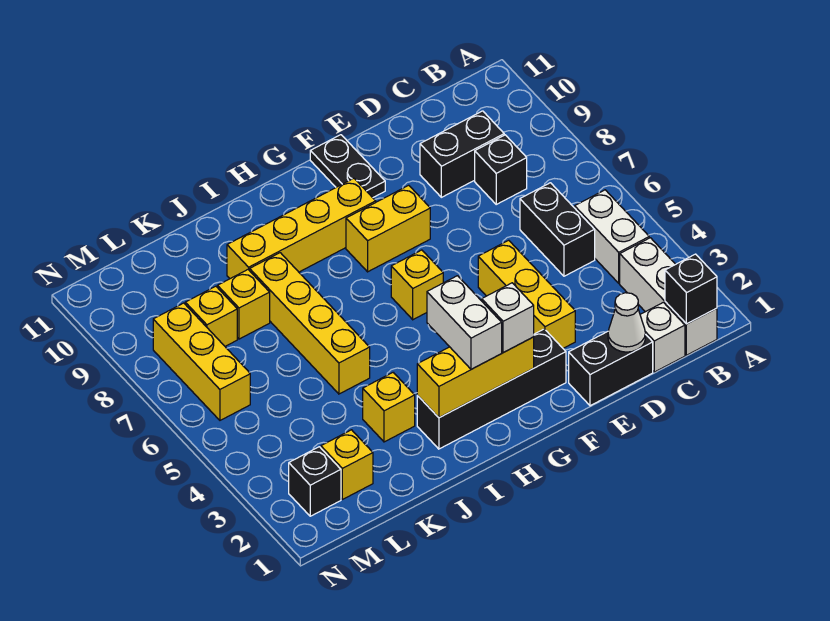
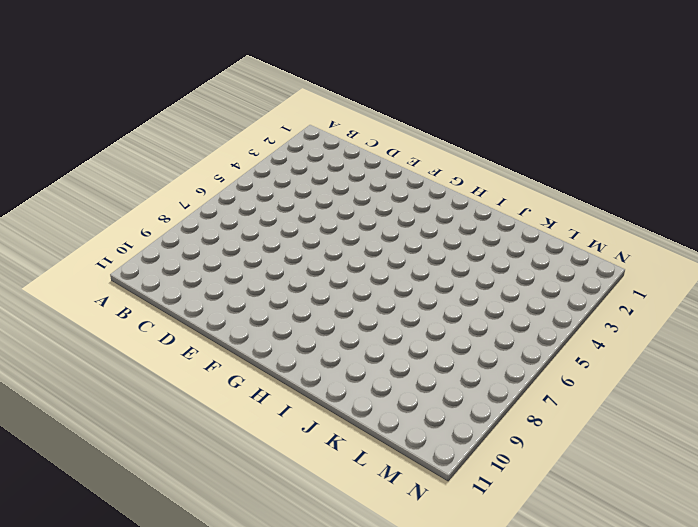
none -> white 1x3 brick [620,238,717,355]
none -> white 1x2 brick [575,190,649,283]
none -> white 1x1 brick [640,302,685,372]

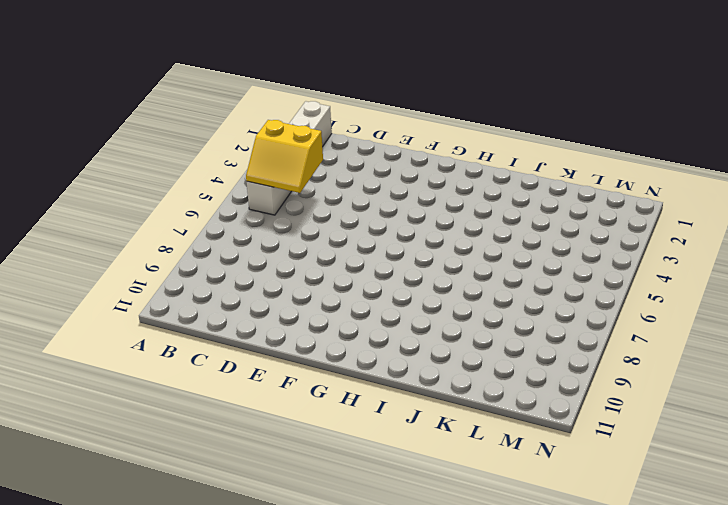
yellow 2x2 slope [246,120,323,193] -> none
none -> white 1x1 brick [640,302,685,372]
none -> black 1x2 brick [520,183,595,276]
none -> black 1x1 brick [475,135,527,204]

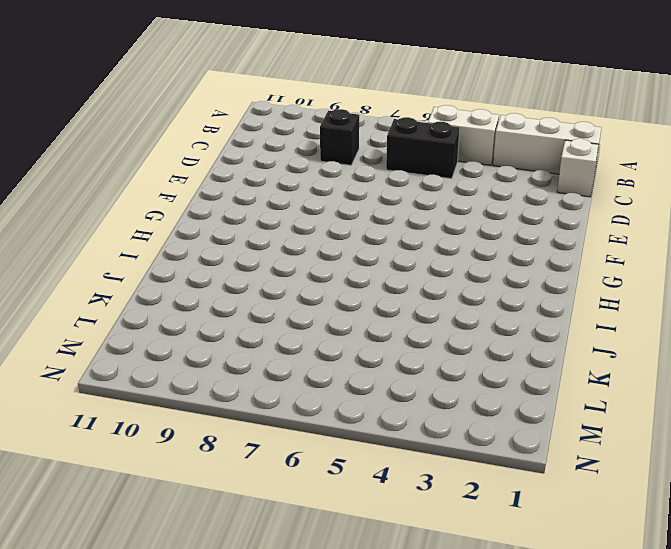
none -> black 1x2 brick [420,111,504,197]
none -> black 1x2 brick [569,332,653,406]
none -> yellow 1x3 brick [478,240,575,348]

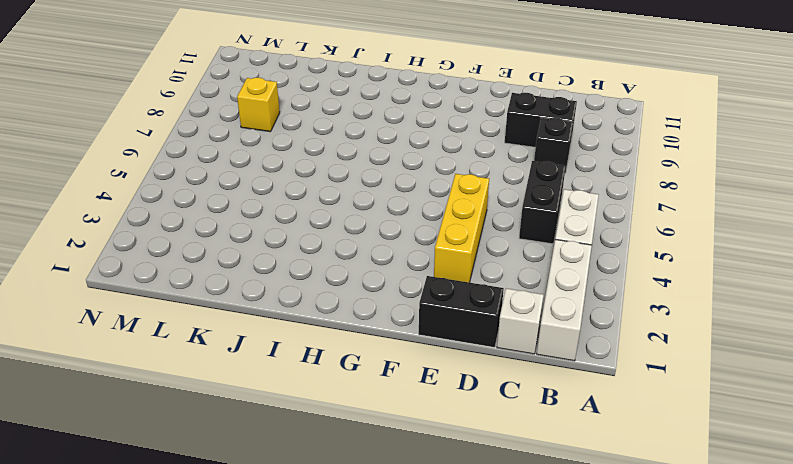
none -> black 1x4 brick [417,329,566,449]
none -> yellow 1x2 brick [346,185,430,272]
none -> black 1x2 plate [310,135,385,198]

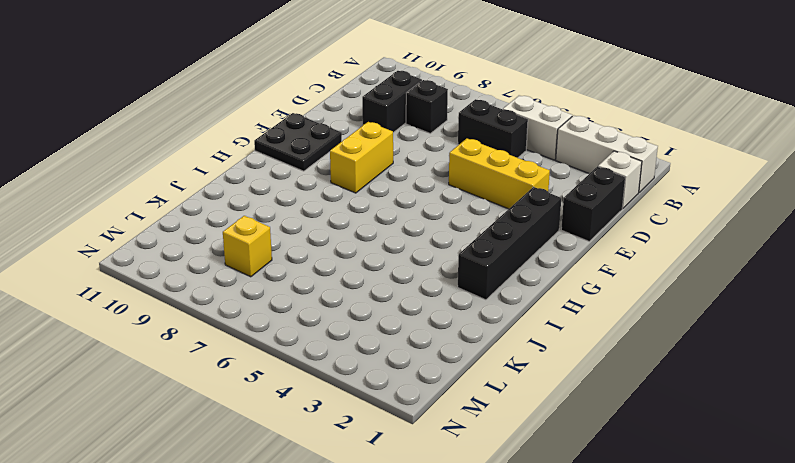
black 2x2 plate [254,113,342,171] -> black 1x2 plate [310,135,385,198]
none -> yellow 1x1 brick [391,250,443,320]
none -> yellow 1x4 brick [227,178,376,279]
none -> yellow 1x1 brick [363,373,415,442]

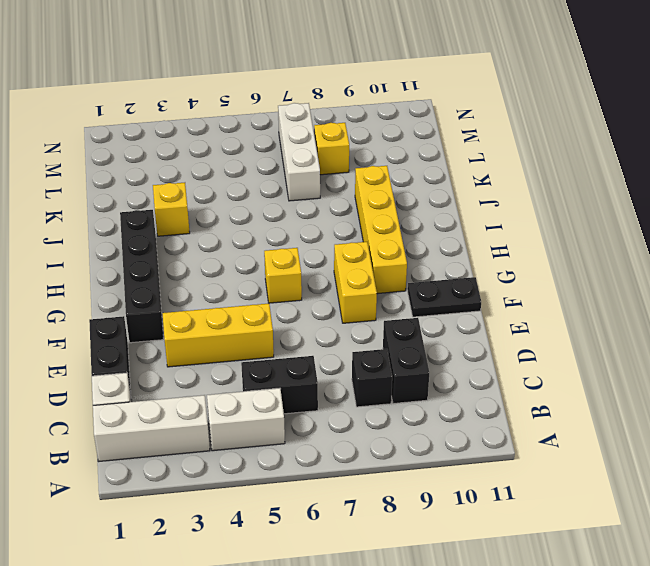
white 1x3 brick [278,103,320,201] -> yellow 1x3 brick [153,303,250,420]
none -> yellow 1x4 brick [250,253,370,394]
none -> yellow 1x1 brick [217,270,270,339]
none -> yellow 1x1 brick [321,430,373,499]

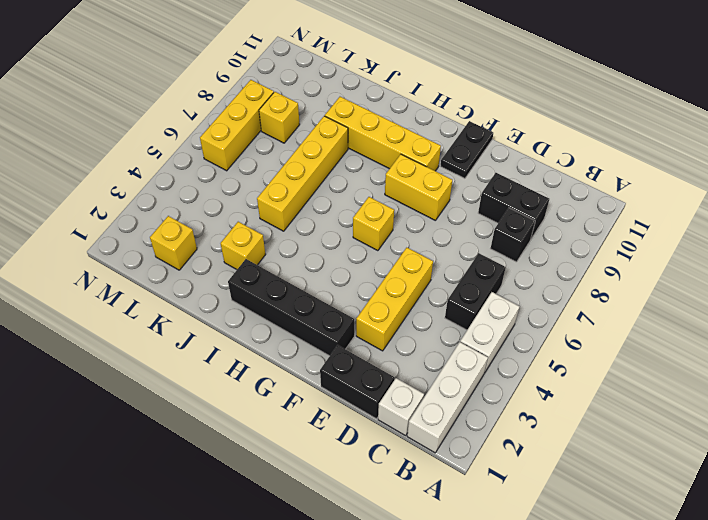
none -> yellow 1x1 brick [217,270,270,339]
none -> black 1x1 brick [289,447,341,516]
none -> black 1x1 brick [665,254,717,324]

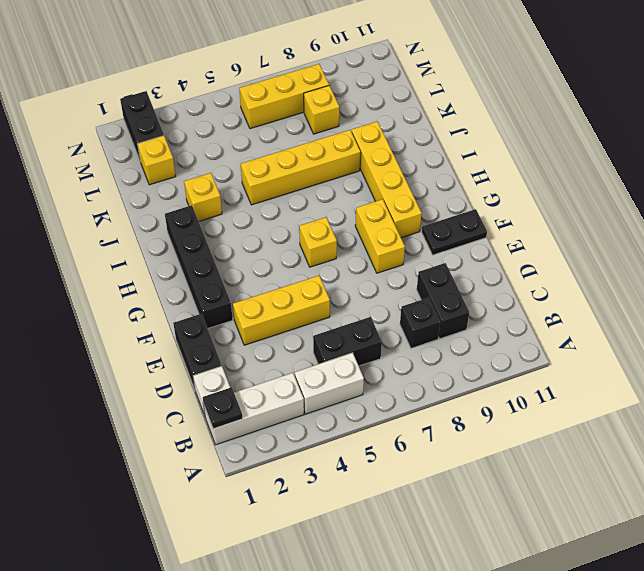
black 1x1 plate [203,387,243,429] -> black 1x1 brick [665,254,717,324]
black 1x2 brick [120,91,164,160] -> black 1x1 brick [289,447,341,516]
none -> yellow 1x1 brick [217,270,270,339]
none -> white 1x1 cone [608,293,645,352]
none -> yellow 1x3 brick [417,337,534,418]

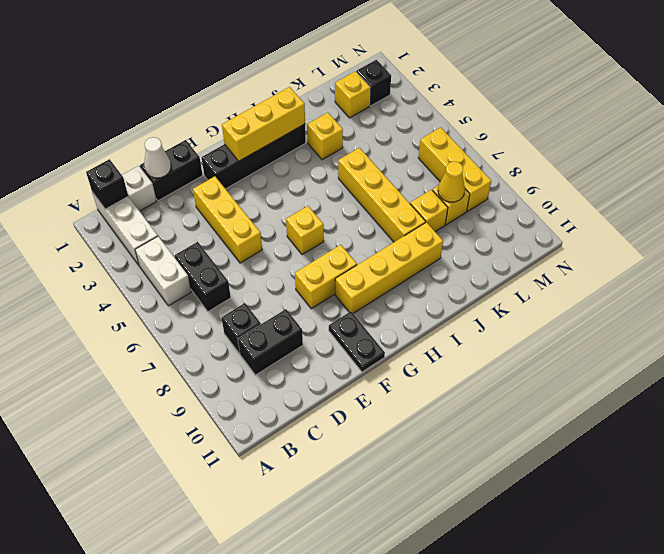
yellow 1x1 cone [438,161,465,202] -> none
none -> white 1x1 brick [482,283,534,353]
none -> white 1x2 brick [427,276,502,369]

